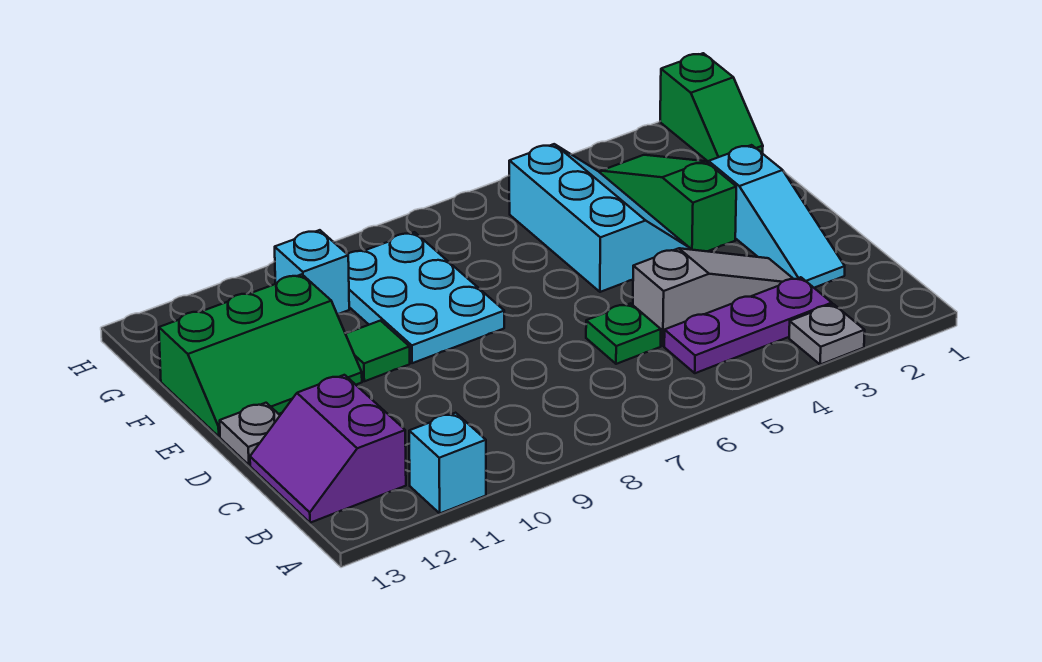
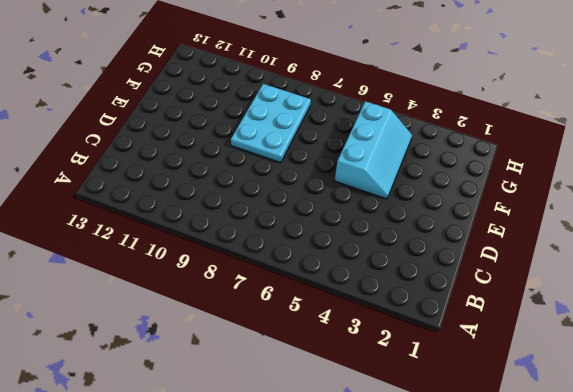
none -> grey 1x1 plate [789,304,865,365]
none -> cyan 1x1 brick [409,413,486,513]
none -> purple 1x3 plate [664,277,832,373]

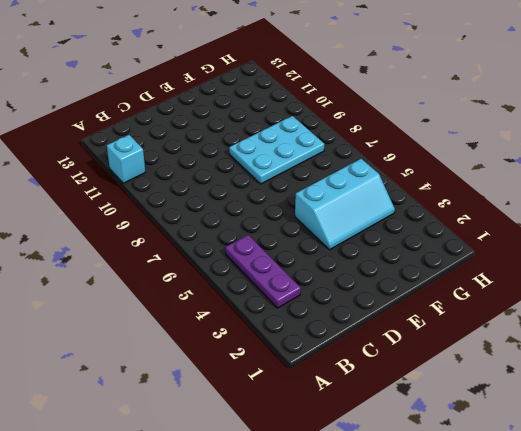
none -> grey 1x1 plate [789,304,865,365]
none -> purple 2x2 slope [250,375,406,523]
none -> cyan 1x3 slope [709,145,845,288]

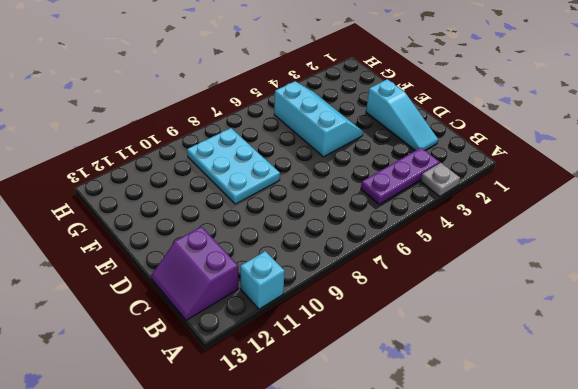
none -> grey 1x3 slope [633,248,793,346]
none -> green 1x1 plate [586,303,661,364]
none -> grey 1x1 plate [220,403,280,465]

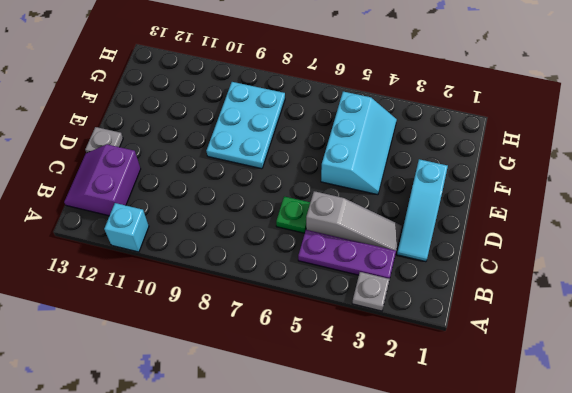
none -> green 1x3 slope [601,155,736,251]
none -> green 1x1 tile [346,321,410,381]
none -> green 2x3 slope [159,274,362,437]

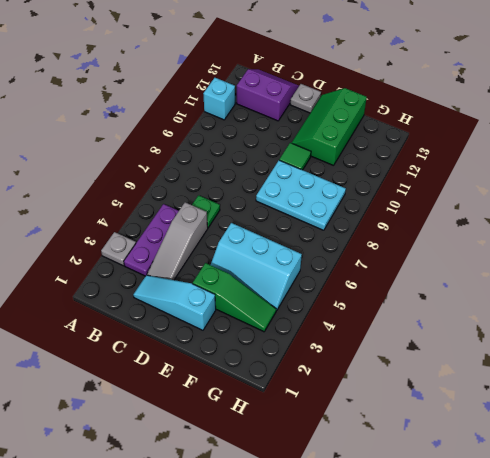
none -> green 1x2 slope [660,53,763,162]
none -> cyan 1x1 brick [275,230,349,314]

